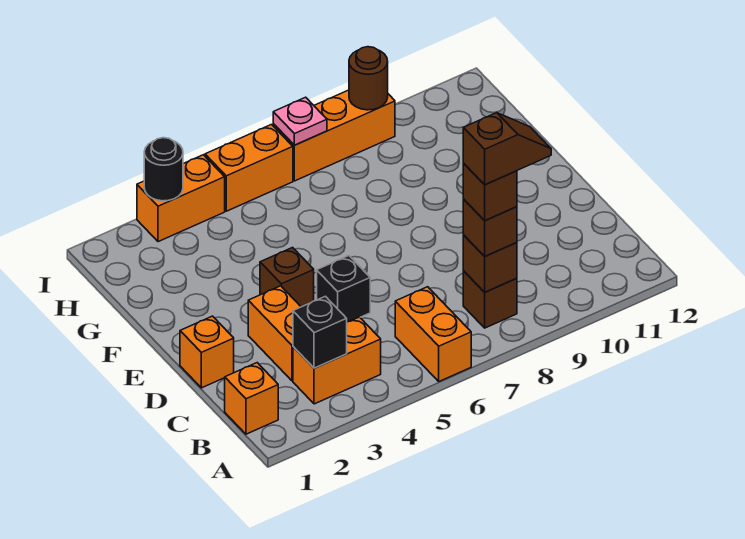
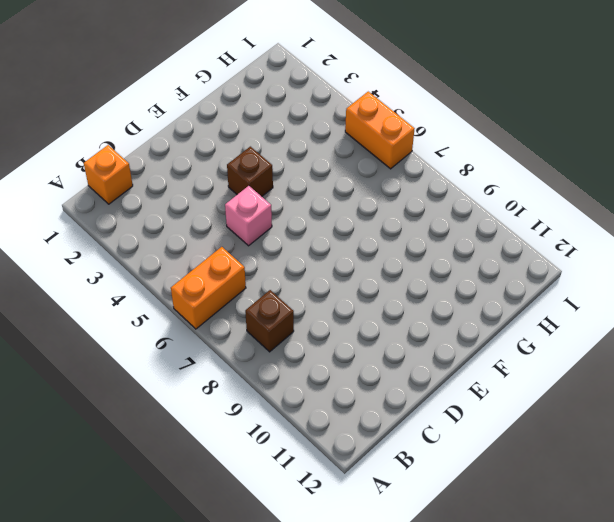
pink 1x1 brick [225,186,272,246] -> black 1x1 brick [317,256,370,322]
none -> orange 1x2 brick [293,317,381,404]
none -> orange 1x2 brick [248,286,301,381]
none -> orange 1x1 brick [180,316,234,388]

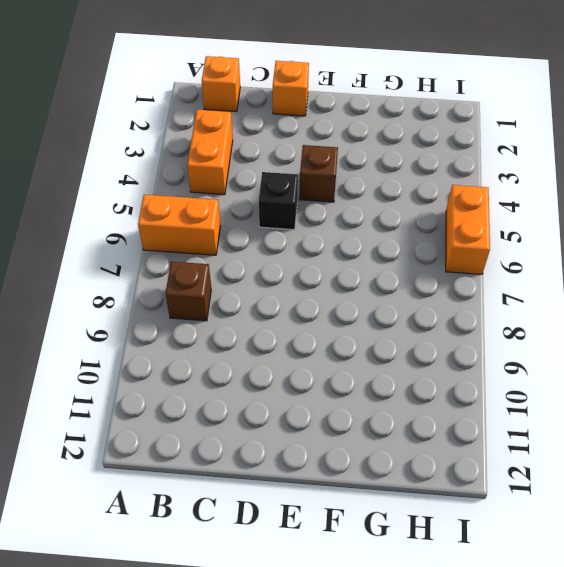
none -> orange 1x2 brick [248,286,301,381]
none -> orange 1x2 brick [137,155,225,242]
none -> orange 1x3 brick [273,90,395,181]

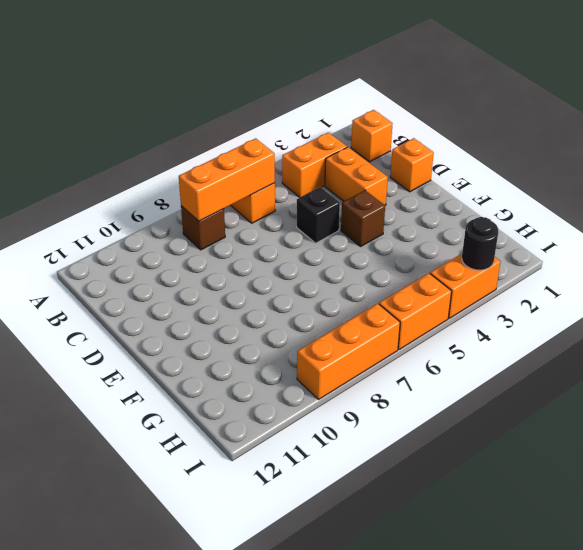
orange 1x3 brick [179,138,275,221] -> brown 1x1 brick [463,235,517,292]
none -> black 1x1 brick [293,296,347,368]
none -> pink 1x1 plate [273,97,327,145]
none -> brown 1x1 round brick [349,47,388,110]

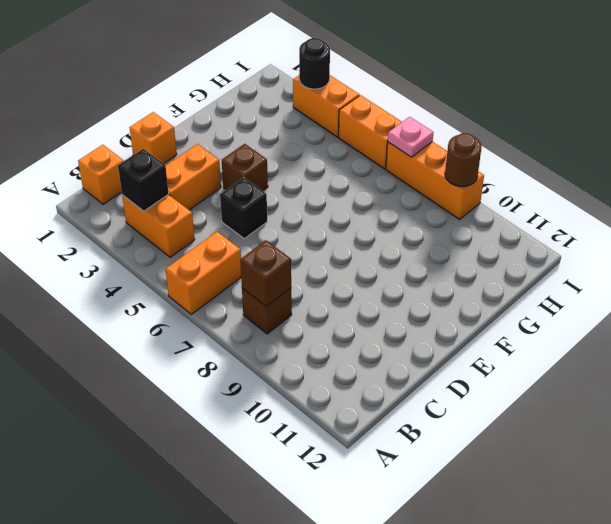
none -> brown 1x1 brick [463,199,517,256]
none -> brown 1x1 brick [463,164,517,221]
none -> brown 1x2 slope [463,113,551,185]

